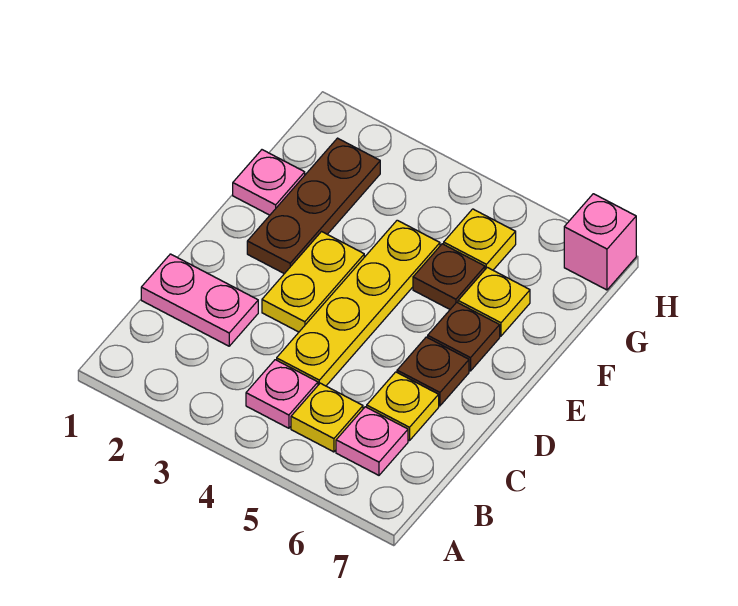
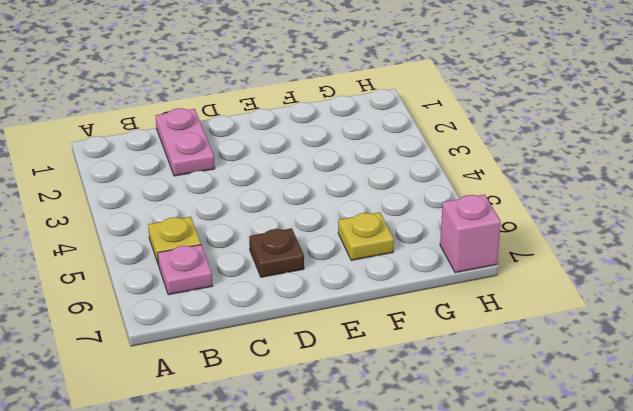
none -> pink 1x1 plate [246,360,318,428]
none -> yellow 1x4 plate [277,220,440,386]
none -> yellow 1x1 plate [367,372,439,441]

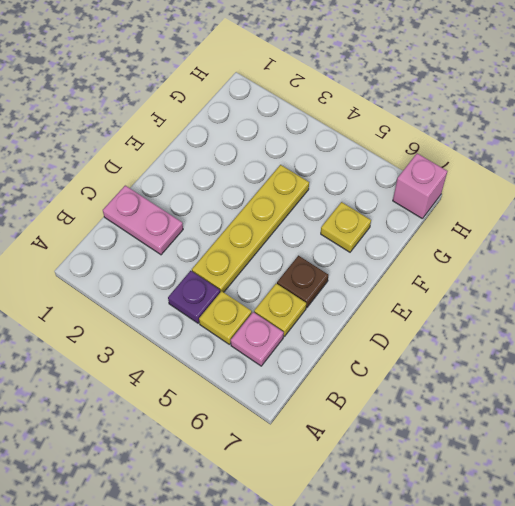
purple 1x1 plate [168,271,220,323] -> pink 1x1 plate [246,360,318,428]
none -> yellow 1x2 plate [262,232,364,332]
none -> brown 1x3 plate [247,138,380,274]
none -> brown 1x1 plate [428,302,500,371]

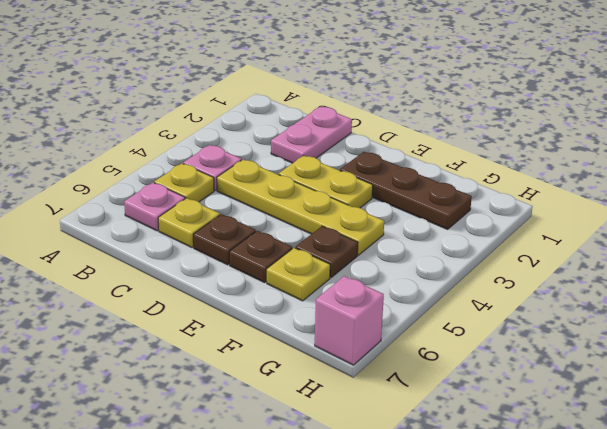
none -> pink 1x1 plate [233,150,305,215]
none -> yellow 1x1 plate [444,209,516,270]

